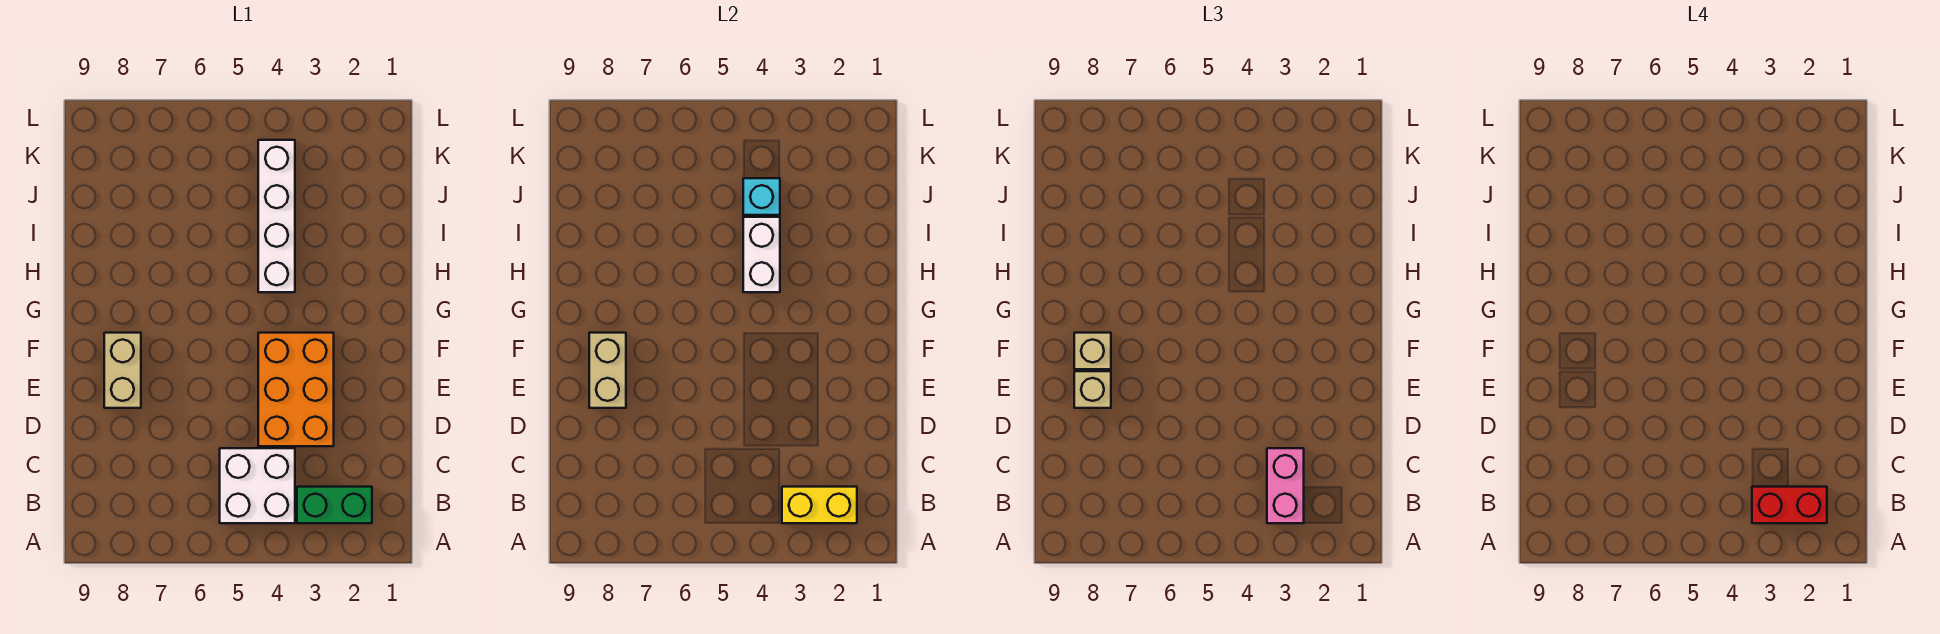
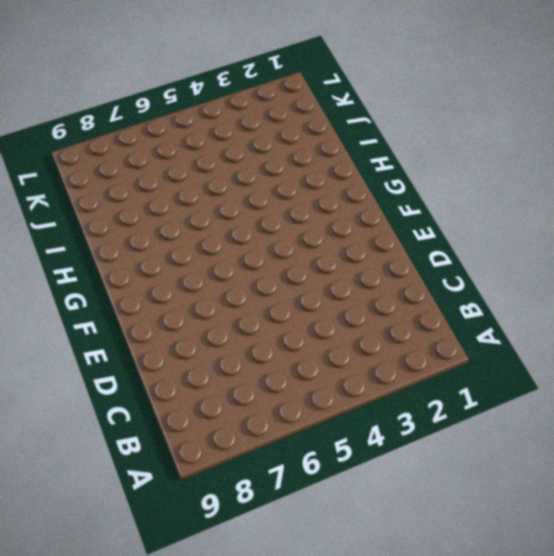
none -> green 1x2 brick [297,487,372,523]
none -> white 2x2 brick [220,448,295,523]
none -> orange 2x3 brick [258,333,334,446]

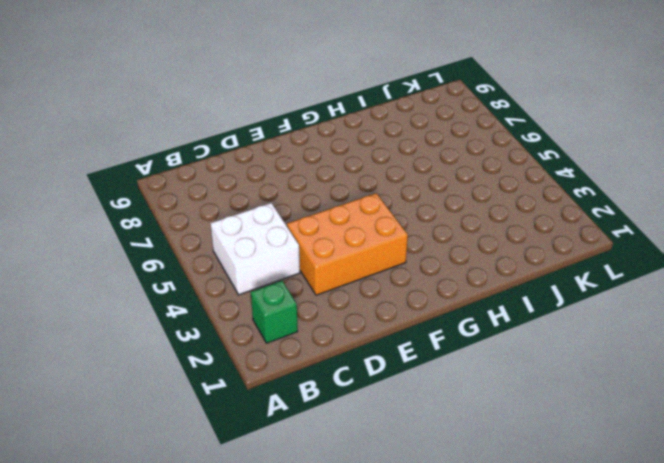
green 1x1 brick [251,281,298,343] -> green 1x2 brick [297,487,372,523]
none -> tan 1x2 brick [104,333,141,408]
none -> white 1x4 brick [258,140,295,292]
none -> yellow 1x2 brick [782,487,857,523]

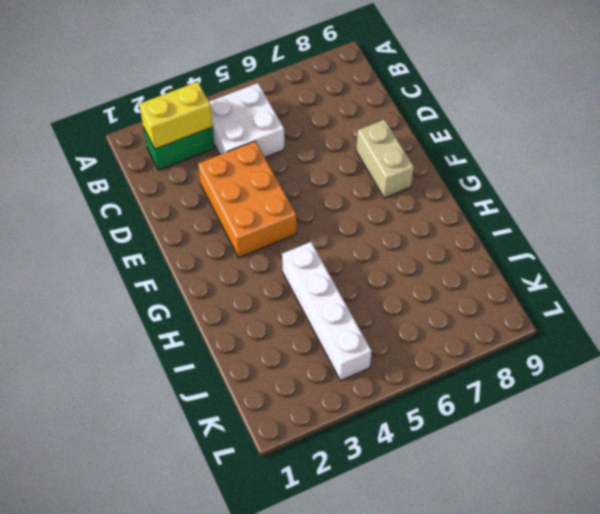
none -> tan 1x2 brick [589,333,626,408]
none -> white 1x2 brick [743,217,780,292]
none -> cyan 1x1 brick [743,178,780,215]

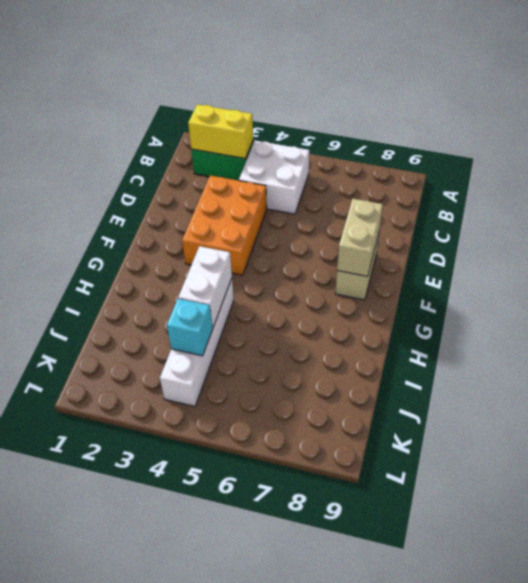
none -> pink 1x2 brick [1267,448,1304,523]
none -> tan 1x1 brick [1074,371,1111,408]
none -> tan 1x1 brick [1074,333,1111,369]

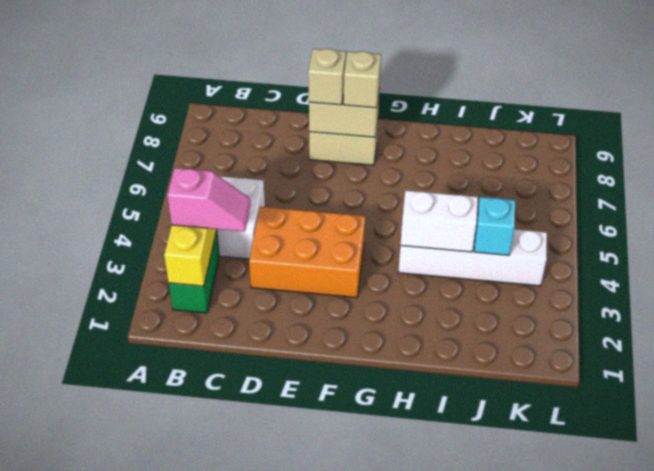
pink 1x2 slope [167,168,251,232] -> pink 1x2 brick [1267,448,1304,523]
none -> red 1x2 brick [1752,487,1827,523]

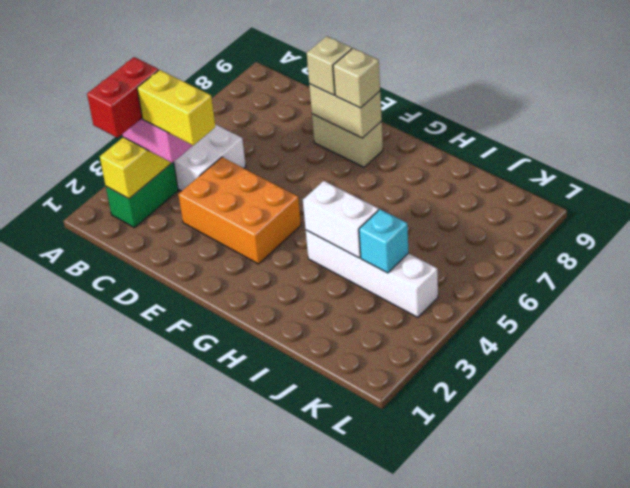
yellow 1x2 brick [137,70,216,145] -> none

